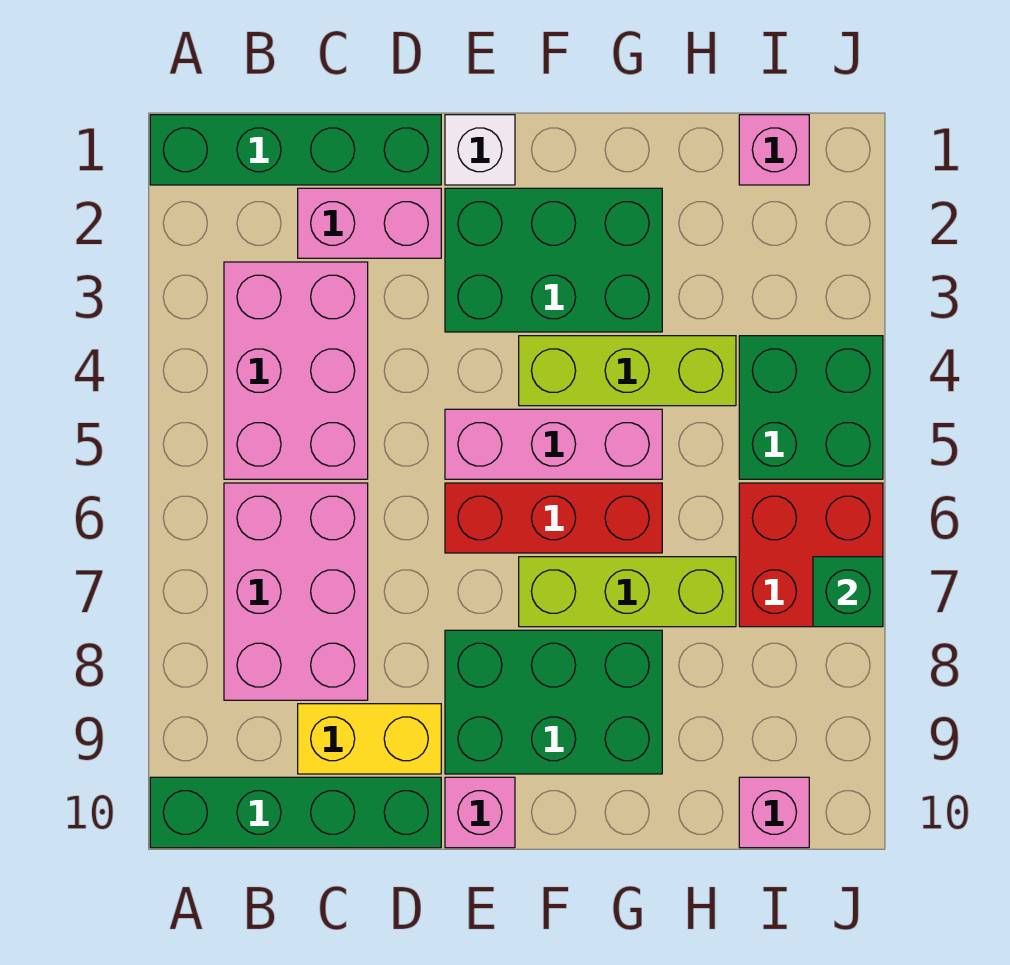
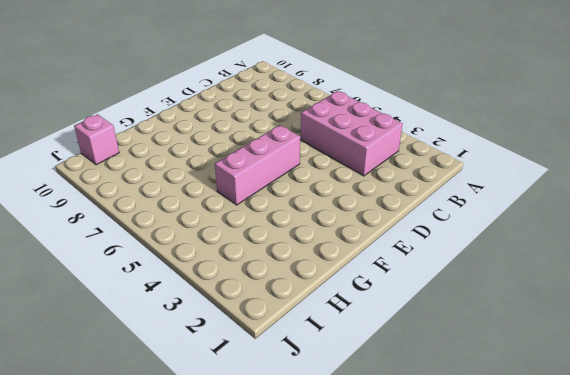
none -> green 1x4 brick [150,115,441,185]
none -> green 1x4 brick [150,777,441,848]
none -> pink 2x3 brick [224,483,368,700]

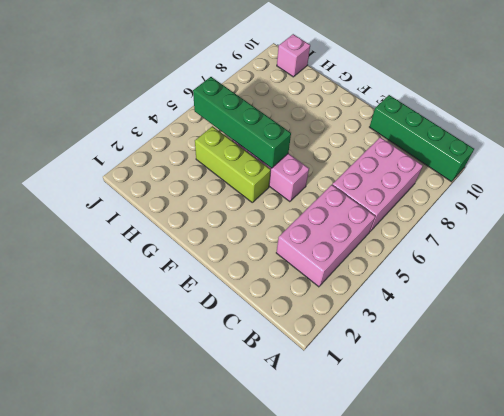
green 1x4 brick [193,77,291,168] -> green 1x4 brick moved to [150,115,441,185]
none -> pink 1x2 brick [298,188,441,258]
none -> yellow 1x2 brick [298,704,441,774]
none -> white 1x1 brick [445,115,515,185]

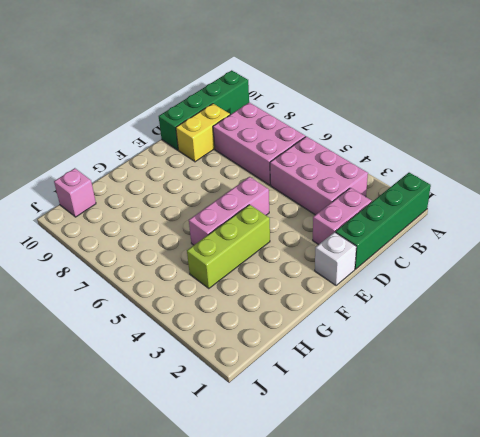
none -> green 2x3 brick [445,188,662,332]
none -> red 1x3 brick [445,483,662,553]
none -> green 2x3 brick [445,630,662,774]

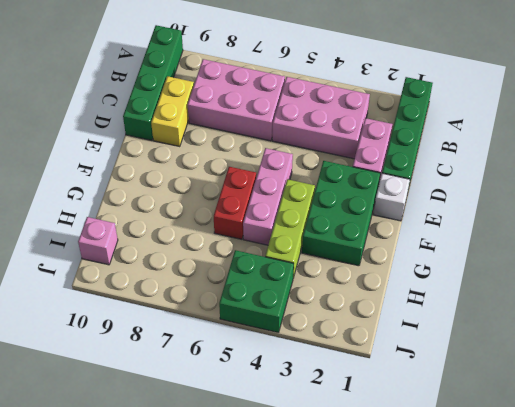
red 1x2 brick [214,167,256,239] -> red 1x3 brick [445,483,662,553]
none -> green 2x3 brick [445,630,662,774]
none -> pink 1x1 brick [445,777,515,848]
none -> lime 1x3 brick [519,557,736,627]

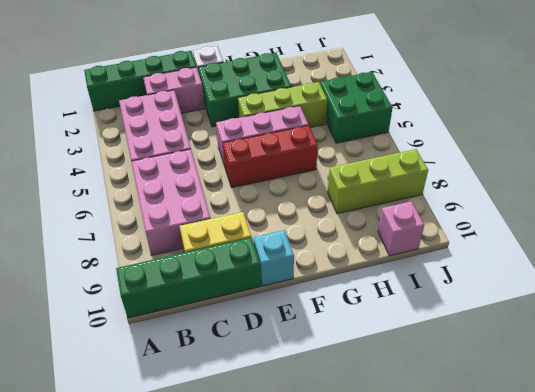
cyan 1x1 brick [253,230,294,286] -> pink 1x1 brick [445,777,515,848]
lime 1x3 brick [328,149,428,214] -> lime 1x3 brick moved to [519,557,736,627]
none -> green 2x3 brick [445,630,662,774]
none -> pink 1x1 brick [739,115,809,185]
none -> red 2x2 brick [739,483,883,627]

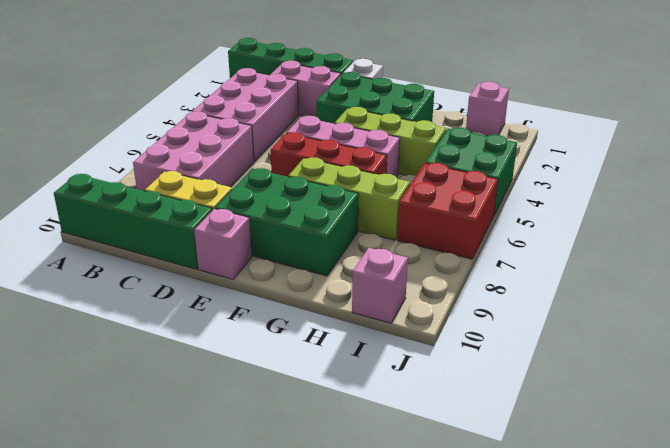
none -> green 1x1 brick [813,557,883,627]

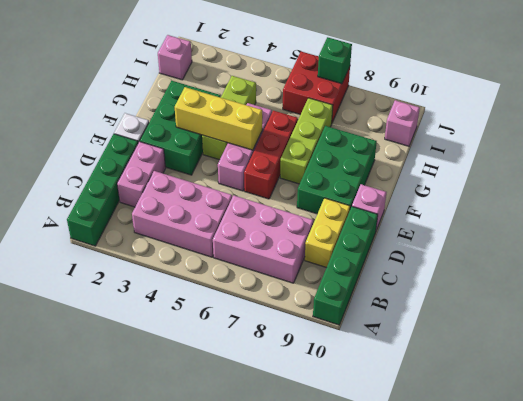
yellow 1x3 brick [175,87,262,150] -> none
none -> green 2x2 brick [739,336,883,479]

